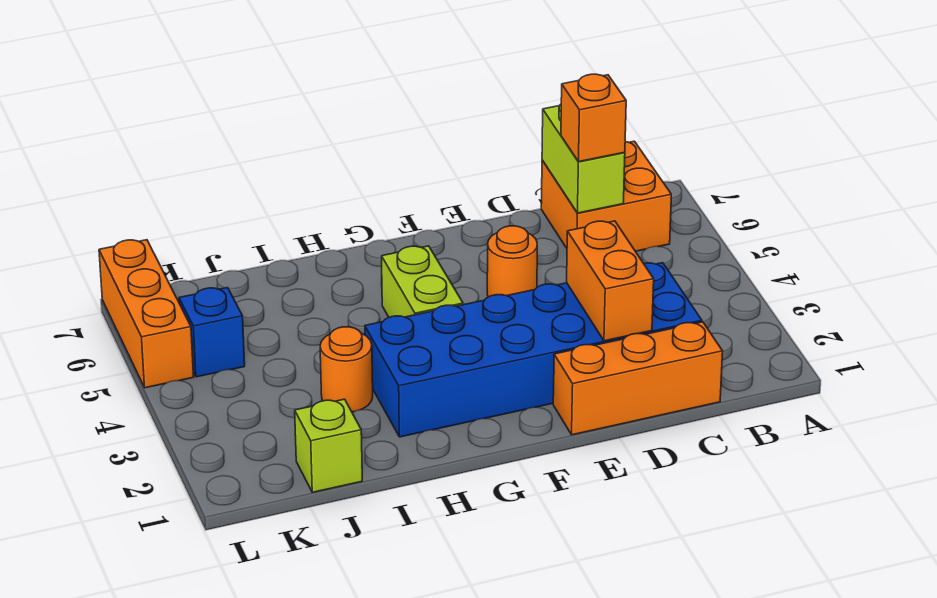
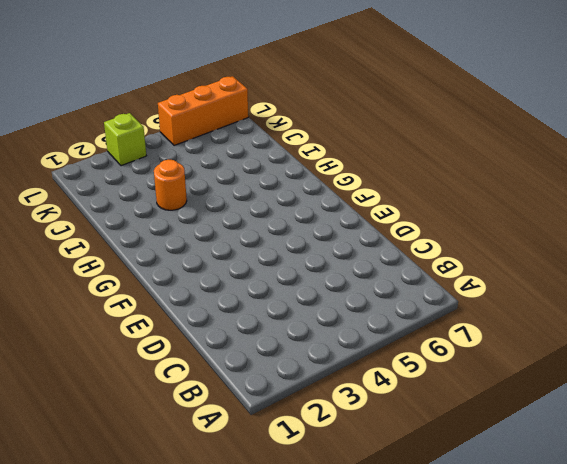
lime 1x1 brick [104,113,146,166] -> lime 1x1 brick moved to [295,399,362,492]
none -> orange 2x2 brick [541,141,671,251]
none -> orange 1x3 brick [553,322,723,435]
none -> blue 2x6 brick [365,263,702,437]

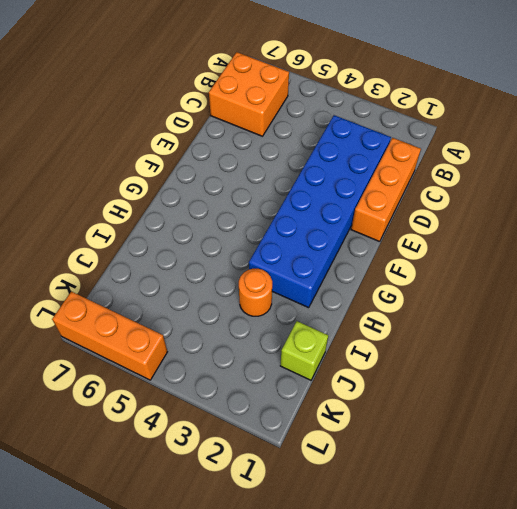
none -> orange 1x1 round brick [487,226,537,297]
none -> lime 1x2 brick [382,246,463,317]
none -> blue 1x1 brick [179,288,245,377]

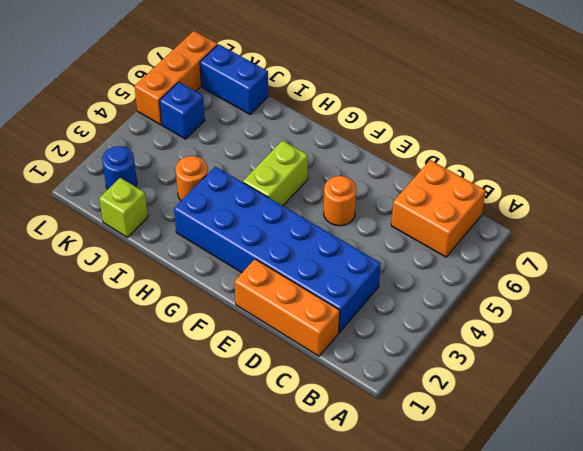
blue 1x2 brick [200,44,268,114] -> none
blue 1x1 round brick [102,146,137,189] -> none
none -> lime 1x2 brick [542,104,625,213]
none -> orange 1x2 brick [567,221,654,341]
none -> orange 1x1 brick [561,74,626,162]

